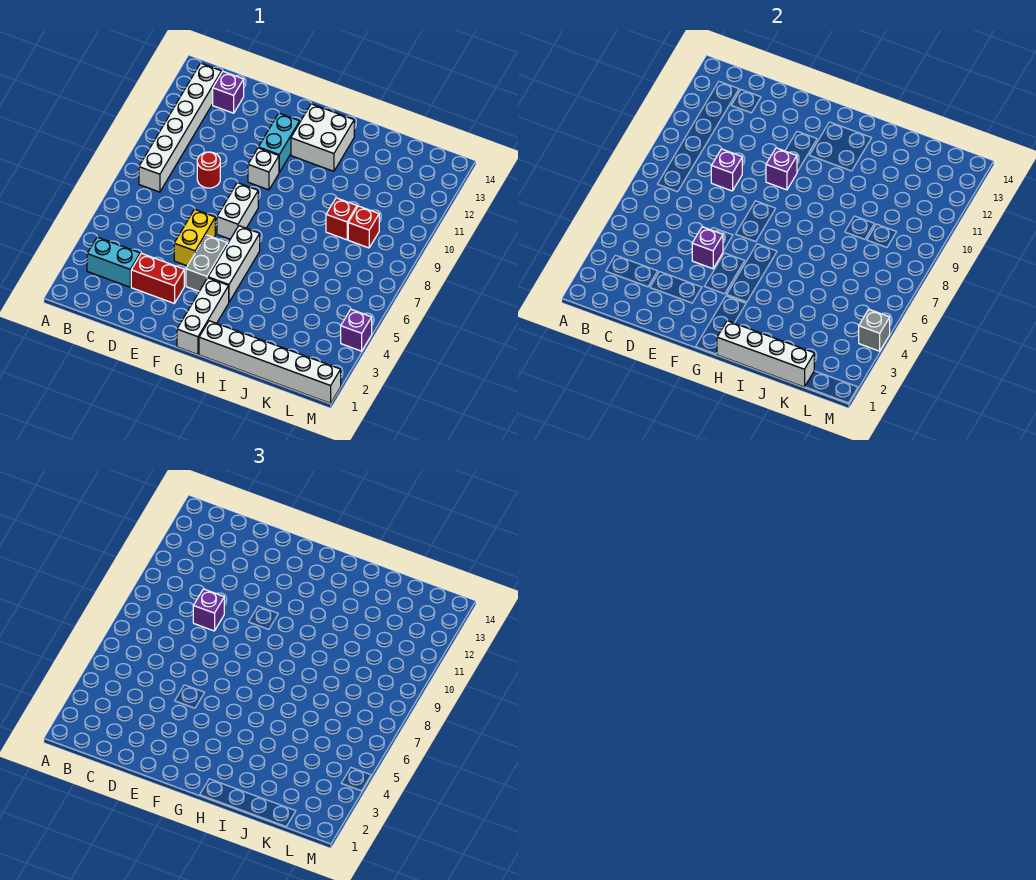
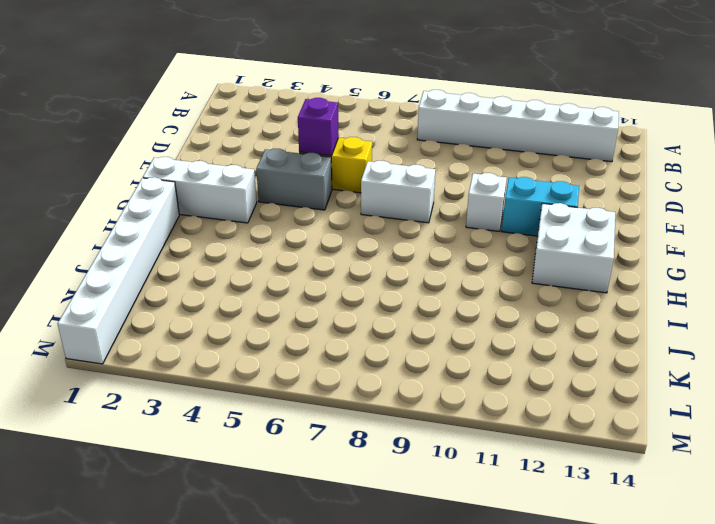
none -> cyan 1x2 brick [87,237,140,287]
none -> purple 1x1 brick [213,72,244,113]
none -> red 1x2 brick [131,253,184,303]

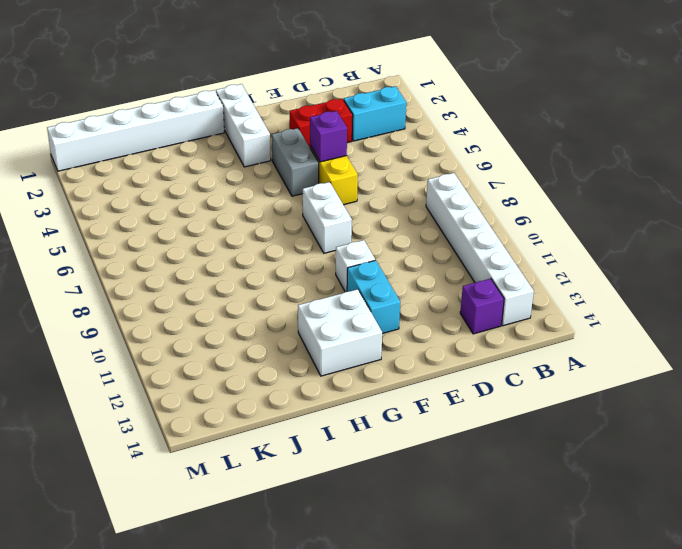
none -> red 1x1 round brick [197,152,220,188]
none -> white 1x3 brick [208,226,260,302]
none -> red 1x1 brick [326,198,357,240]

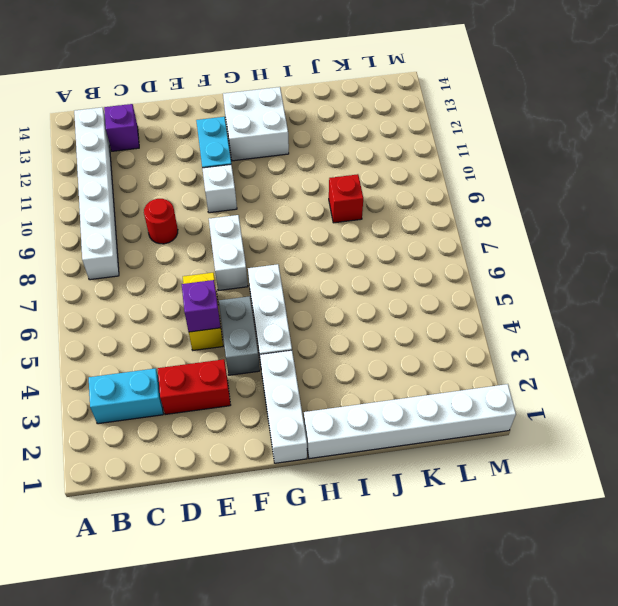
none -> red 1x1 brick [348,206,379,248]
none -> purple 1x1 brick [341,309,372,351]
none -> purple 1x1 brick [711,149,742,191]

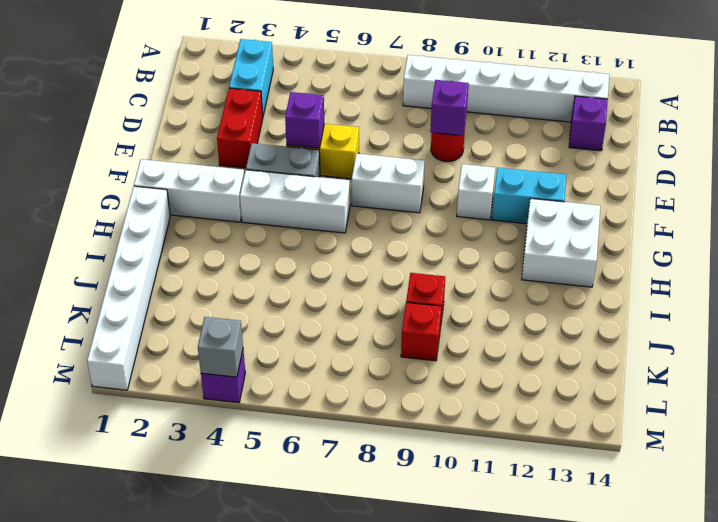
none -> purple 1x1 brick [766,148,797,190]
none -> white 1x4 brick [717,321,814,387]
none -> purple 1x1 brick [193,589,224,631]

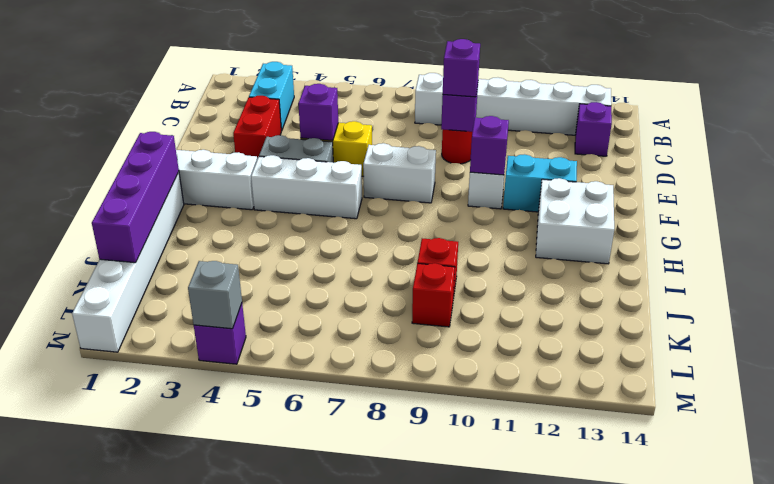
purple 1x4 brick [92,132,179,263] -> white 1x4 brick [717,321,814,387]

